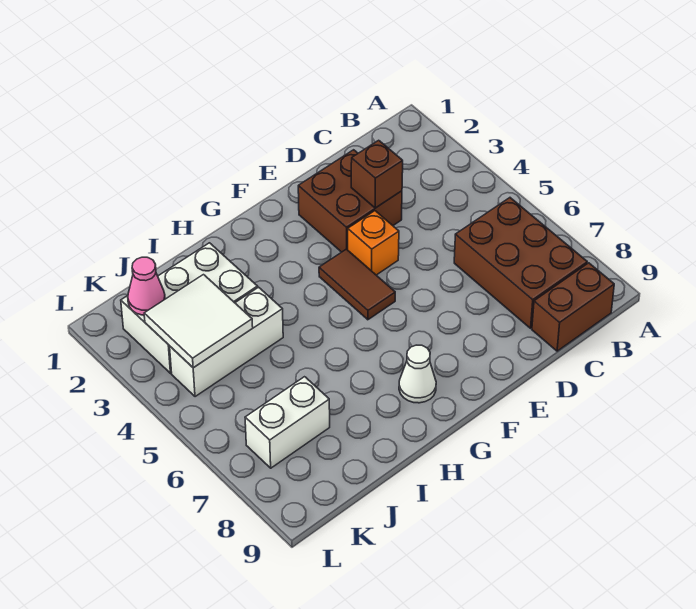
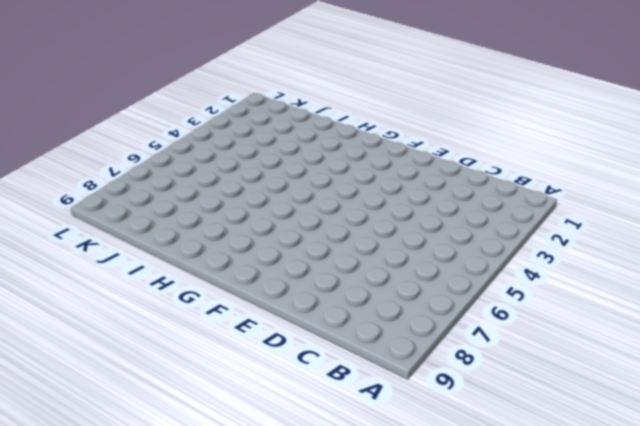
none -> brown 2x3 brick [454,198,587,328]
none -> brown 1x2 brick [532,263,614,351]
none -> brown 2x2 brick [298,150,402,252]

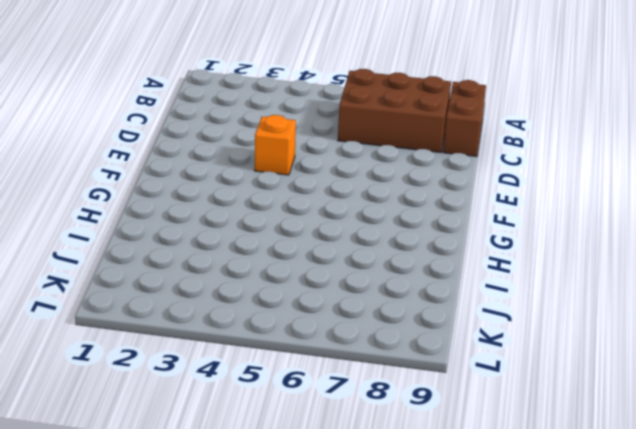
none -> brown 2x2 brick [298,150,402,252]
none -> brown 1x2 tile [319,249,395,320]
none -> white 1x1 cone [399,345,436,403]

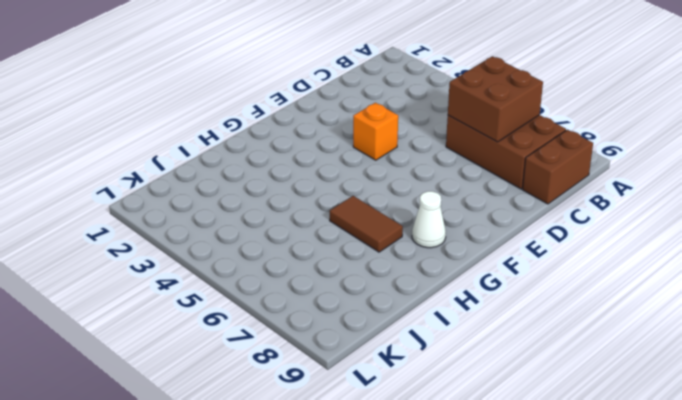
brown 2x2 brick [448,56,543,142] -> brown 2x2 brick moved to [298,150,402,252]
brown 1x2 tile [330,196,403,252] -> brown 1x2 tile moved to [319,249,395,320]
none -> white 2x3 brick [121,243,258,373]
none -> white 1x3 brick [170,287,283,397]
none -> white 1x2 brick [245,377,330,468]

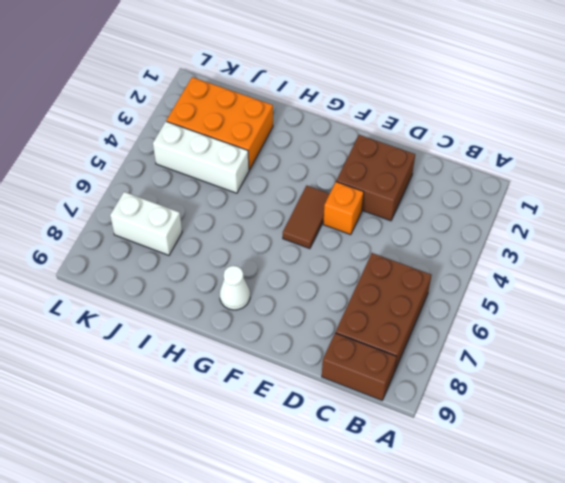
orange 2x3 brick [166,77,273,170] -> white 2x3 brick [121,243,258,373]
none -> brown 1x1 brick [351,140,403,208]
none -> white 2x2 tile [144,275,253,368]
none -> pink 1x1 cone [128,257,165,315]

